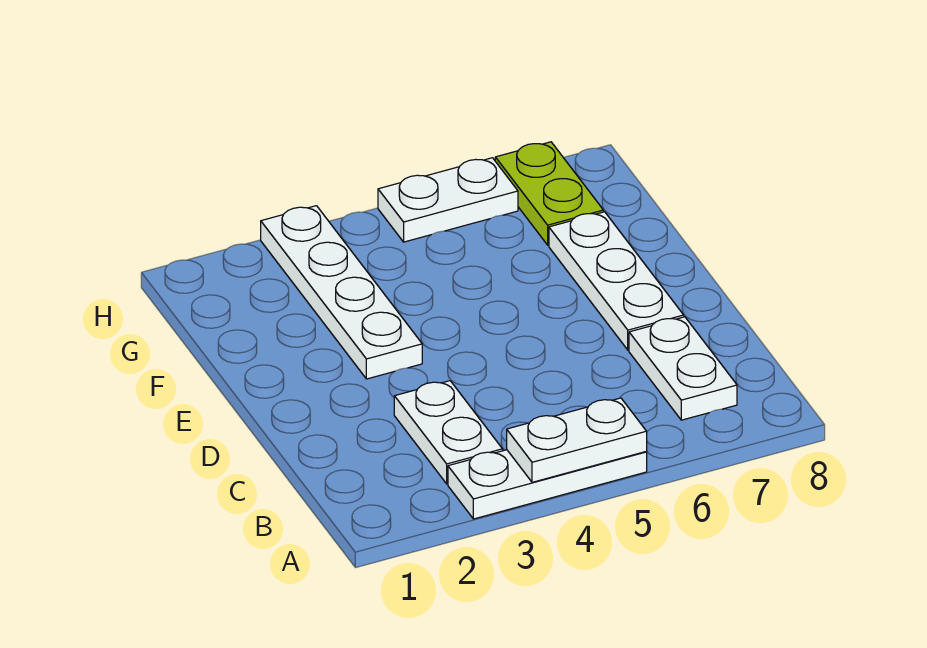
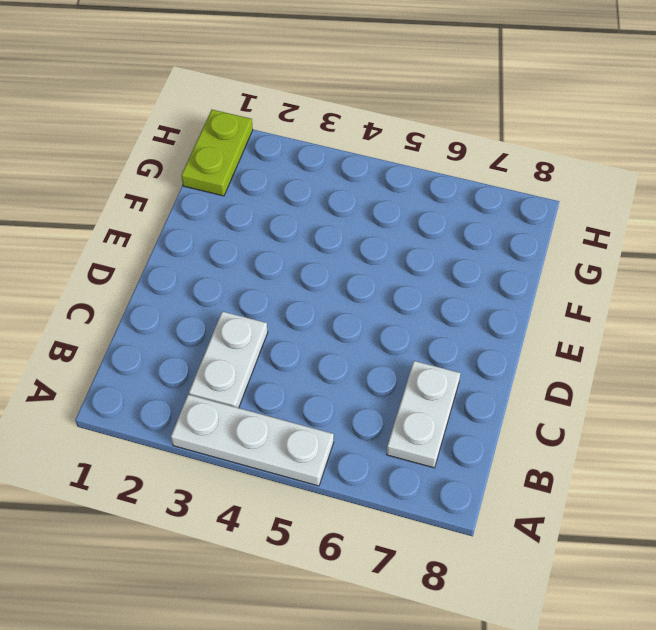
lime 1x2 plate [181,110,253,196] -> lime 1x2 plate moved to [495,142,603,245]
none -> white 1x3 plate [549,212,684,350]
none -> white 1x4 plate [261,206,422,379]

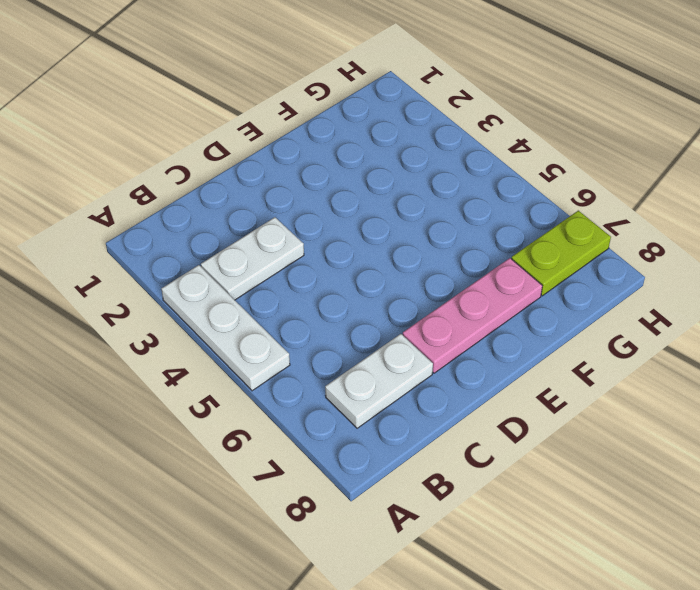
pink 1x3 plate [403,258,542,373] -> white 1x3 plate [549,212,684,350]
none -> white 1x4 plate [261,206,422,379]
none -> white 1x2 plate [378,158,518,242]

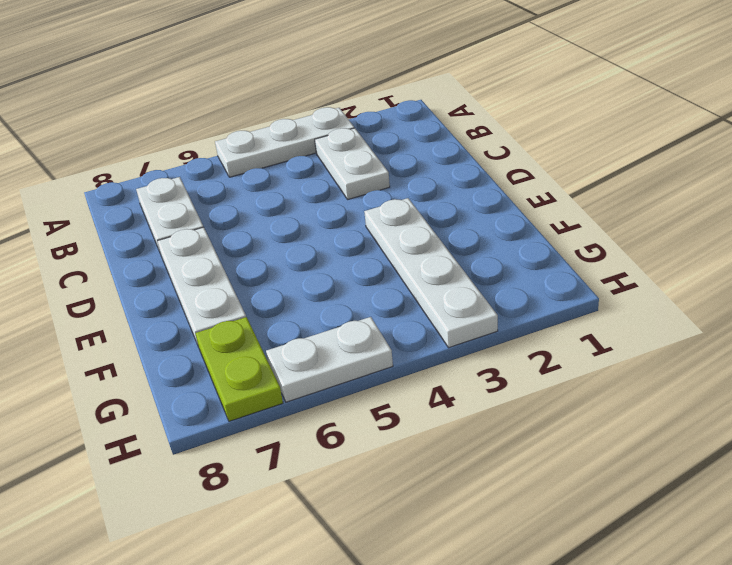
none -> white 1x2 plate [507,398,647,482]

